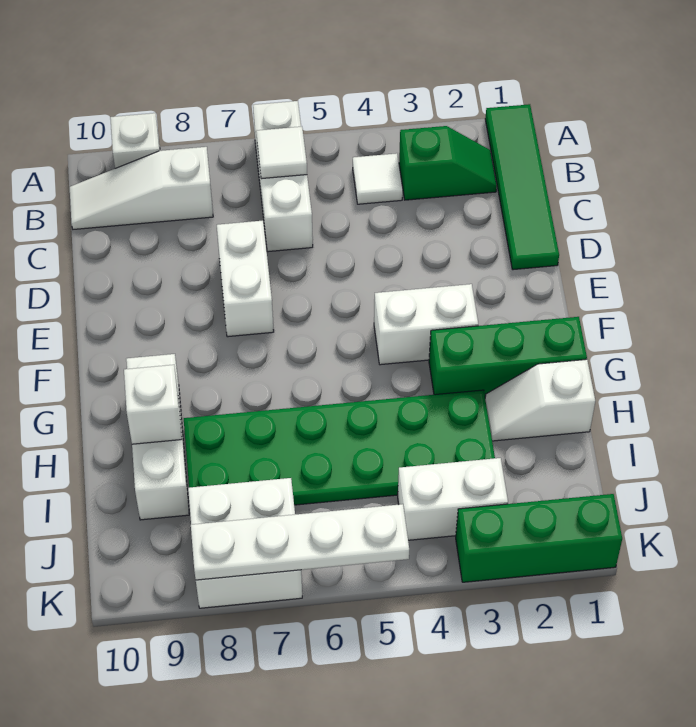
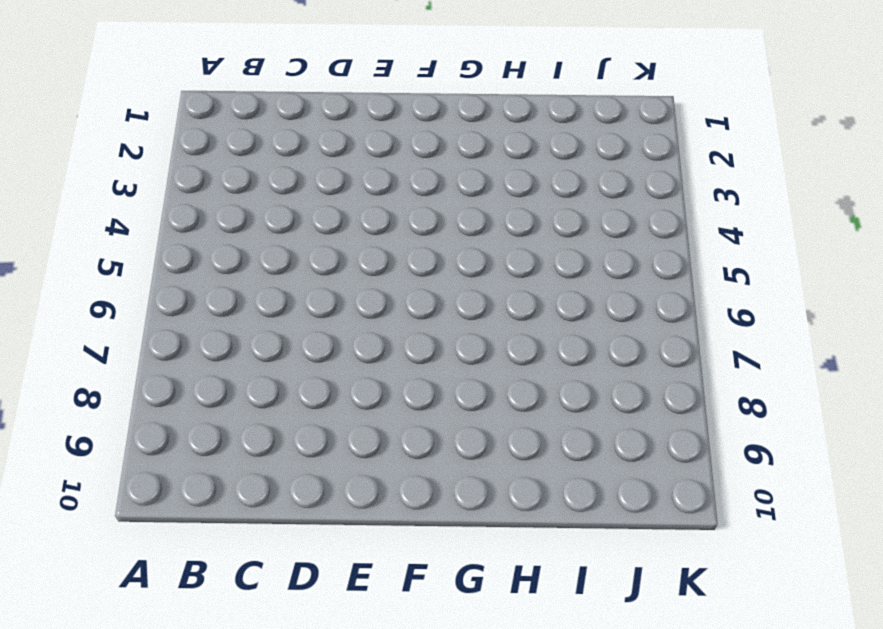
none -> green 1x4 tile [485,104,559,270]
none -> white 1x3 brick [253,101,313,252]
none -> white 1x1 brick [110,113,160,168]

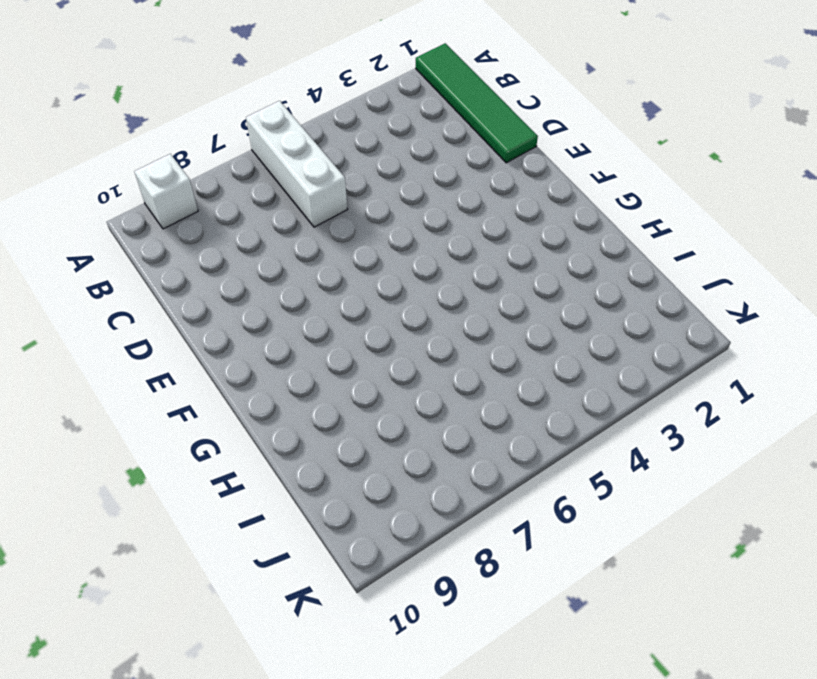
none -> green 1x2 slope [399,126,497,200]
none -> white 1x1 tile [353,153,403,204]
none -> white 1x3 slope [70,147,213,229]

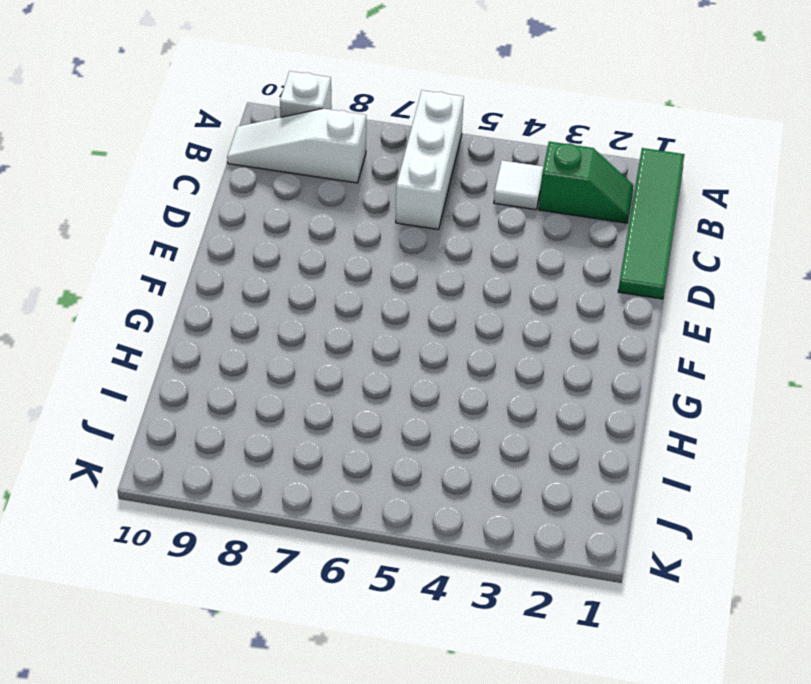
none -> white 1x2 brick [217,221,274,337]
none -> white 1x2 brick [374,284,478,365]
none -> green 1x3 brick [429,317,587,396]

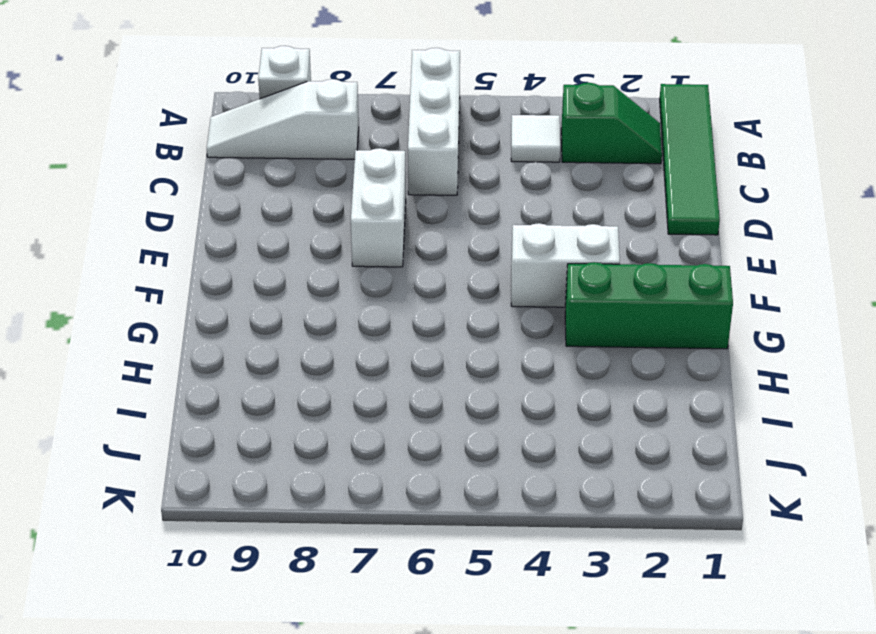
none -> white 1x3 brick [126,354,189,520]
none -> white 1x2 slope [485,359,595,441]
none -> green 2x6 plate [184,390,495,505]

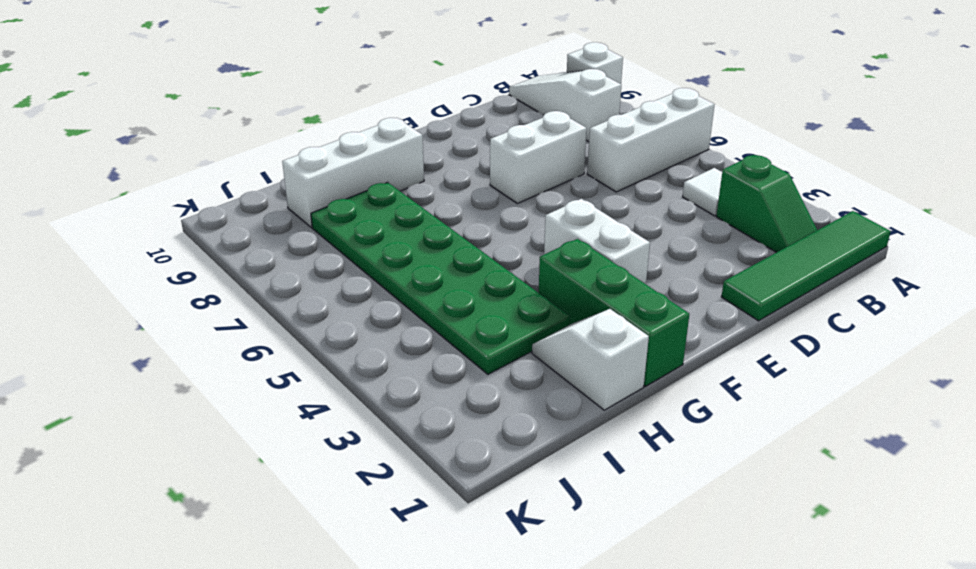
none -> white 1x2 brick [398,458,508,540]
none -> white 2x2 brick [188,478,302,608]
none -> green 1x3 brick [456,494,622,582]

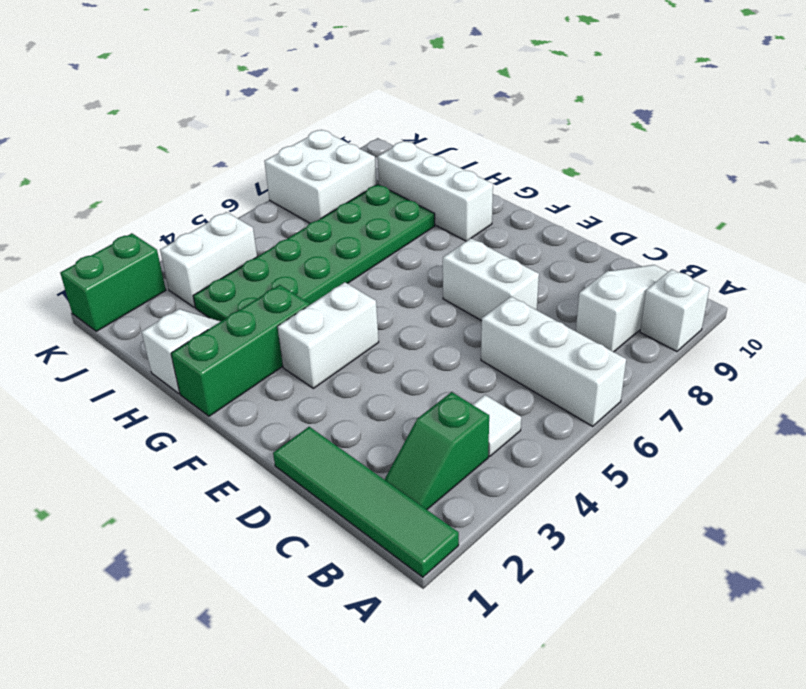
green 1x2 brick [60,233,166,331] -> green 1x3 brick [456,494,622,582]
none -> white 1x1 tile [256,127,307,179]
none -> white 1x1 brick [124,365,182,444]
none -> white 1x4 plate [191,504,409,580]

